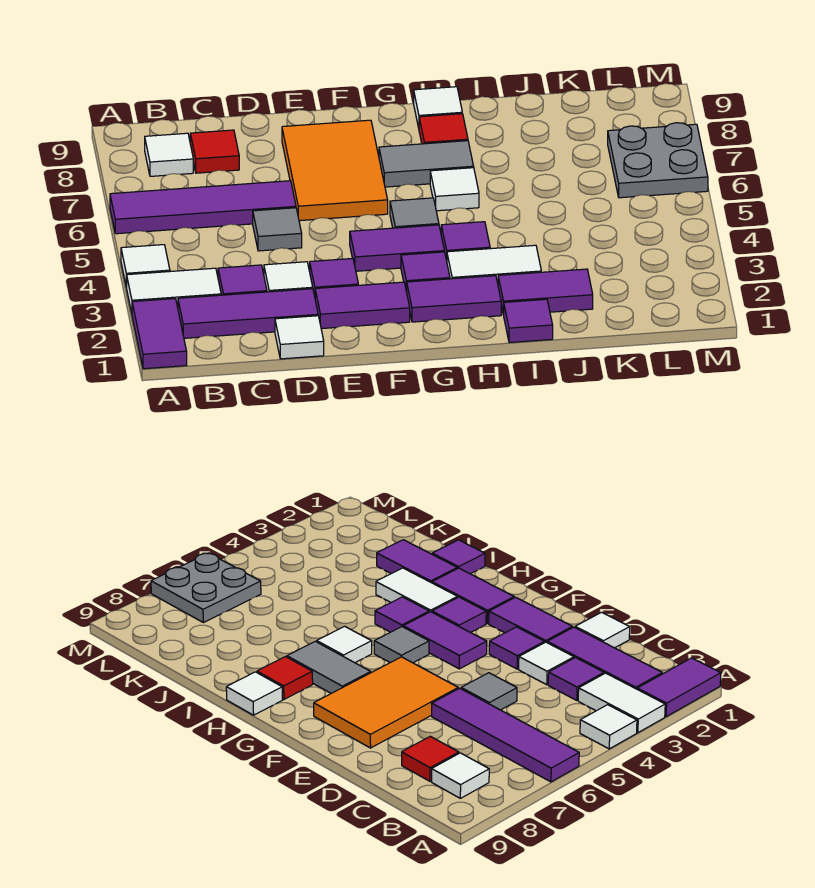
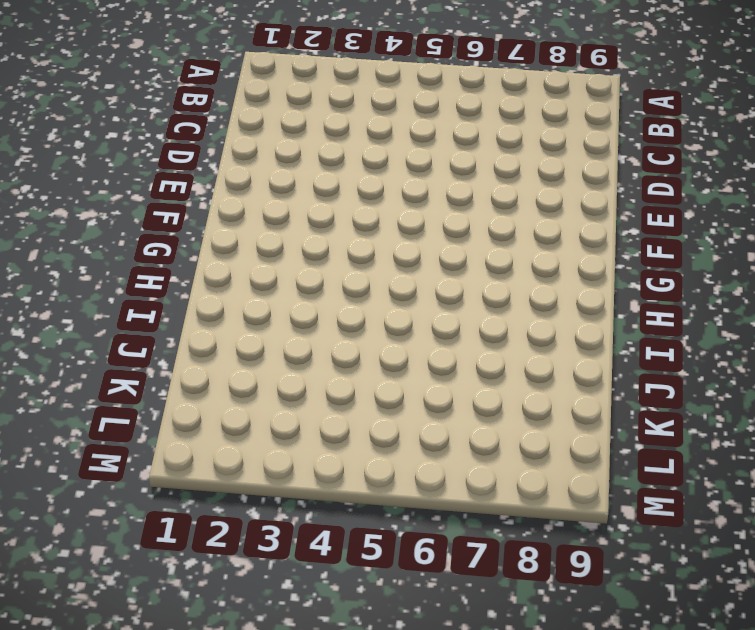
none -> purple 1x2 tile [132,299,187,369]
none -> white 1x2 tile [127,268,221,313]
none -> white 1x1 tile [121,245,170,287]

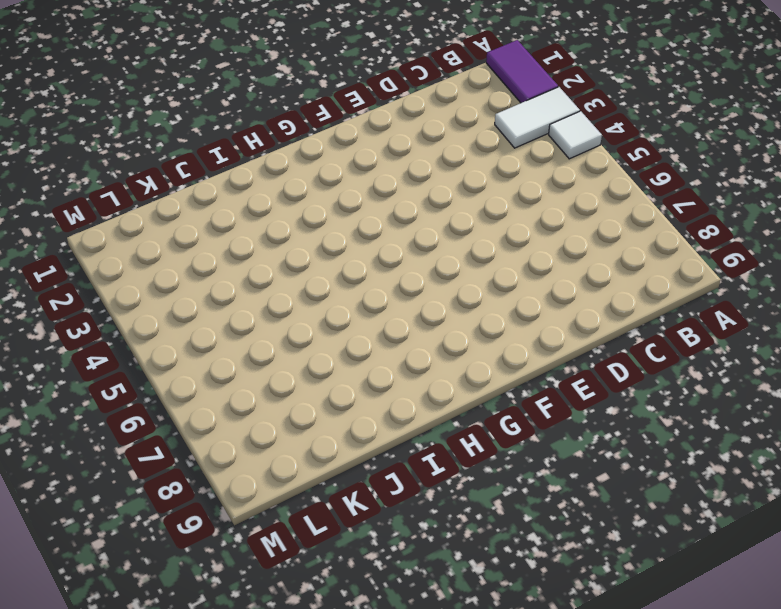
none -> purple 1x4 tile [110,181,296,234]
none -> purple 1x3 tile [178,289,318,338]
none -> white 1x1 tile [145,133,193,176]

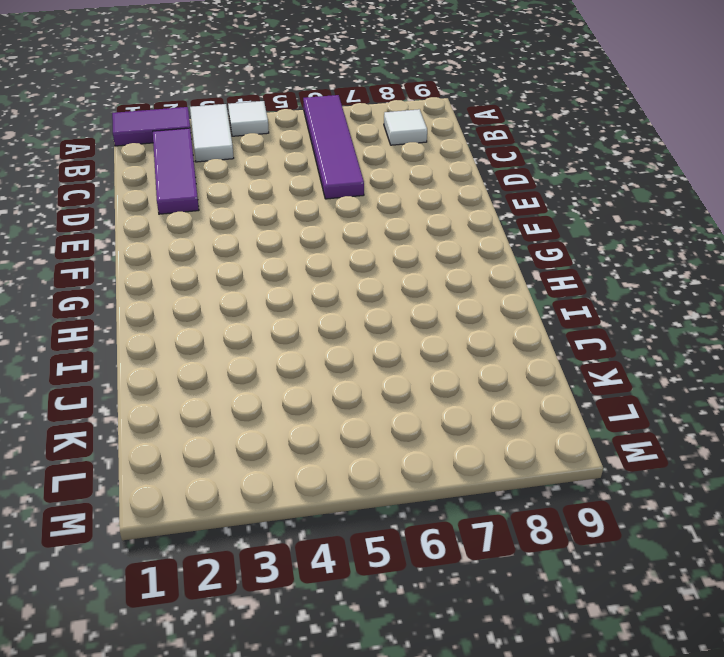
none -> purple 1x1 tile [218,265,267,295]
none -> red 1x1 tile [190,130,239,173]
none -> white 1x1 tile [275,316,324,359]

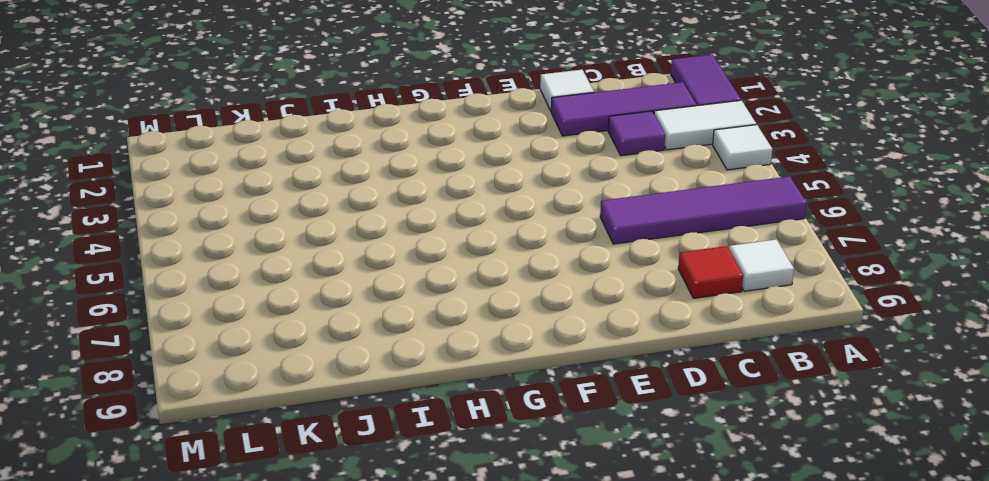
none -> white 1x1 tile [264,262,313,292]
none -> grey 1x1 tile [253,208,302,251]
none -> purple 1x2 tile [315,282,410,329]

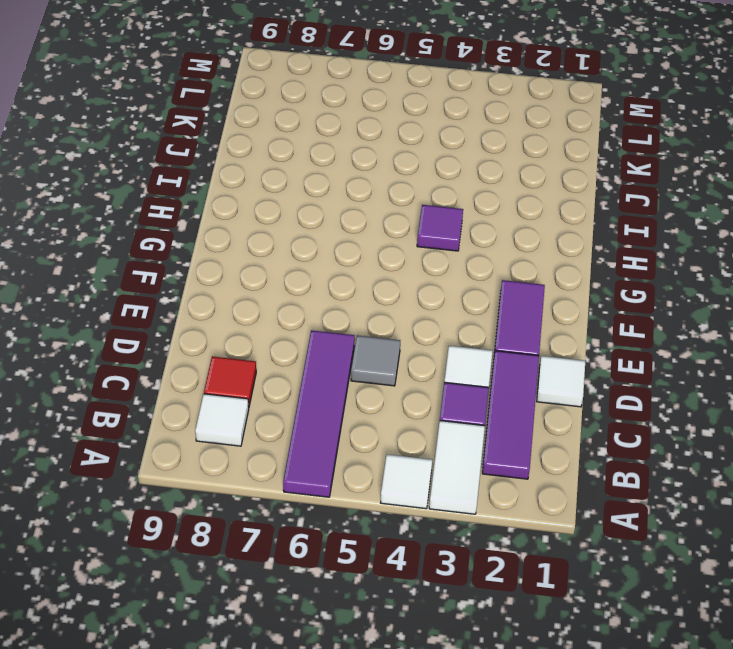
none -> purple 1x2 tile [132,299,187,369]
none -> purple 1x1 tile [310,258,358,296]
none -> orange 2x3 tile [282,120,388,221]

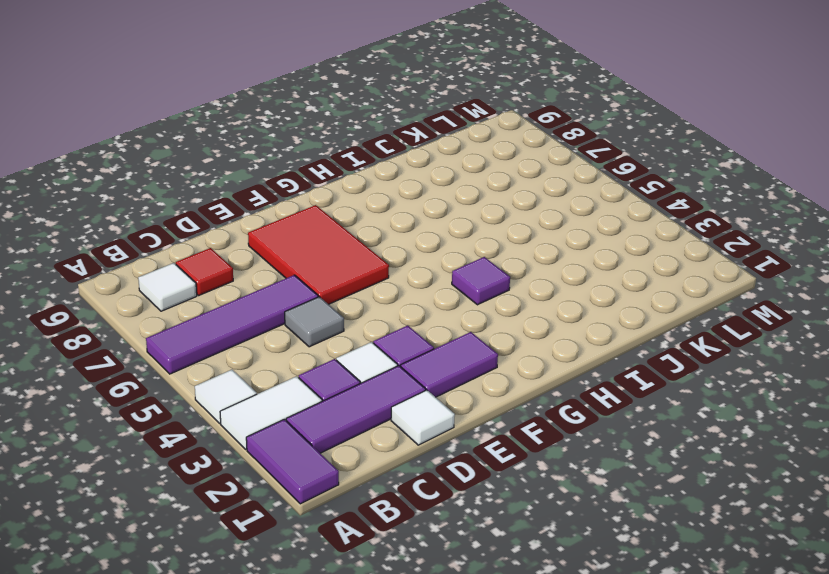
red 2x3 tile [248,205,389,304] -> orange 2x3 tile [282,120,388,221]
none -> purple 1x2 tile [350,225,444,271]
none -> purple 1x2 tile [407,276,501,322]
none -> purple 1x1 tile [401,252,450,292]

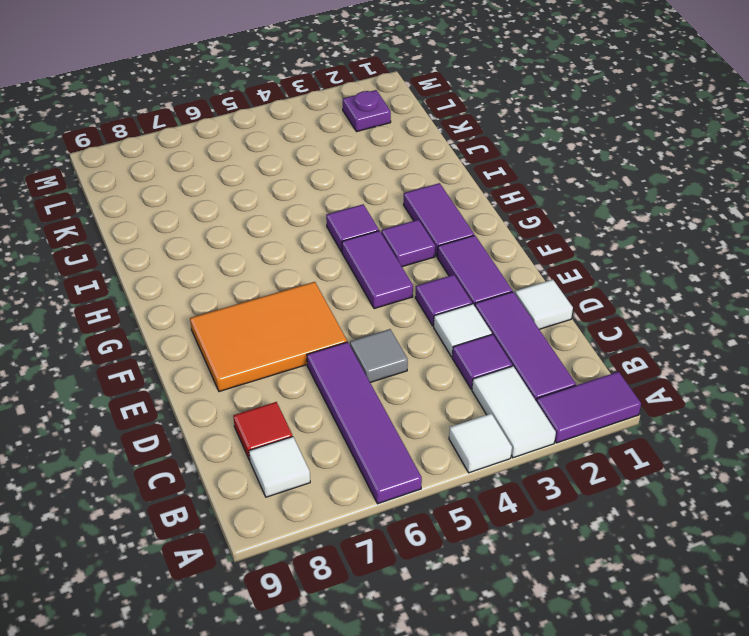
purple 1x1 plate [343,90,391,132] -> none
none -> grey 1x1 tile [390,198,439,228]
none -> grey 1x2 tile [379,141,474,187]
none -> white 1x2 tile [447,245,541,283]

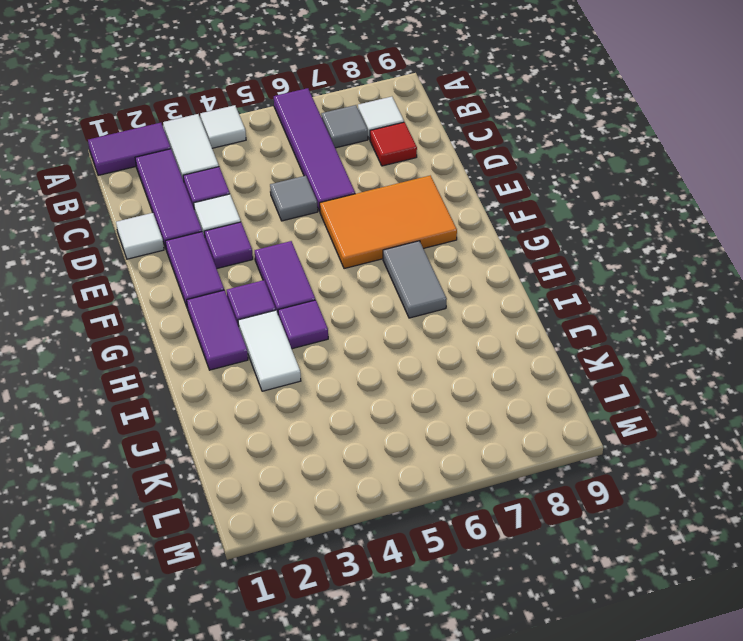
grey 1x1 tile [321,105,368,148] -> grey 1x1 tile moved to [390,198,439,228]
none -> white 1x1 tile [430,168,479,211]
none -> red 1x1 tile [419,114,468,144]
none -> white 1x1 tile [414,87,462,128]

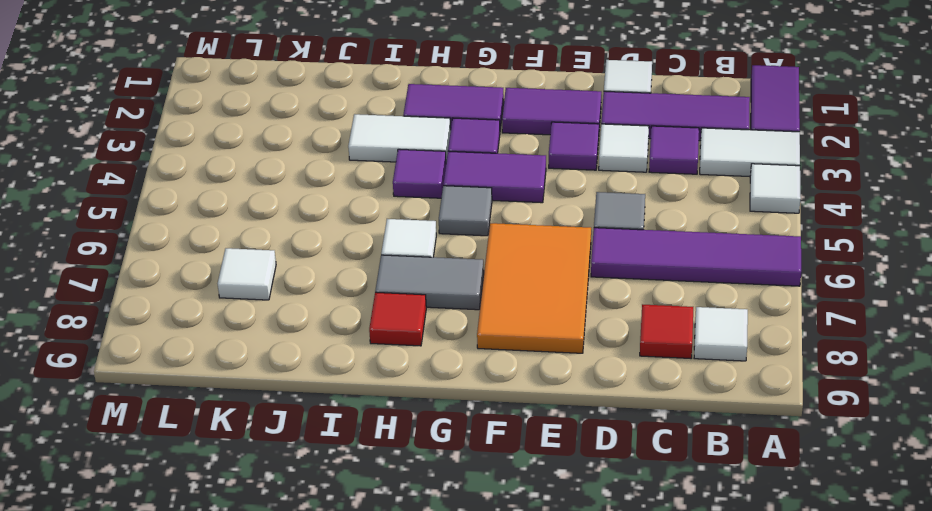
white 1x1 tile [218,248,276,300] -> white 1x1 tile moved to [414,87,462,128]
none -> purple 1x1 tile [504,299,553,343]
none -> purple 1x2 tile [498,269,593,315]
none -> grey 2x2 plate [608,123,708,198]

